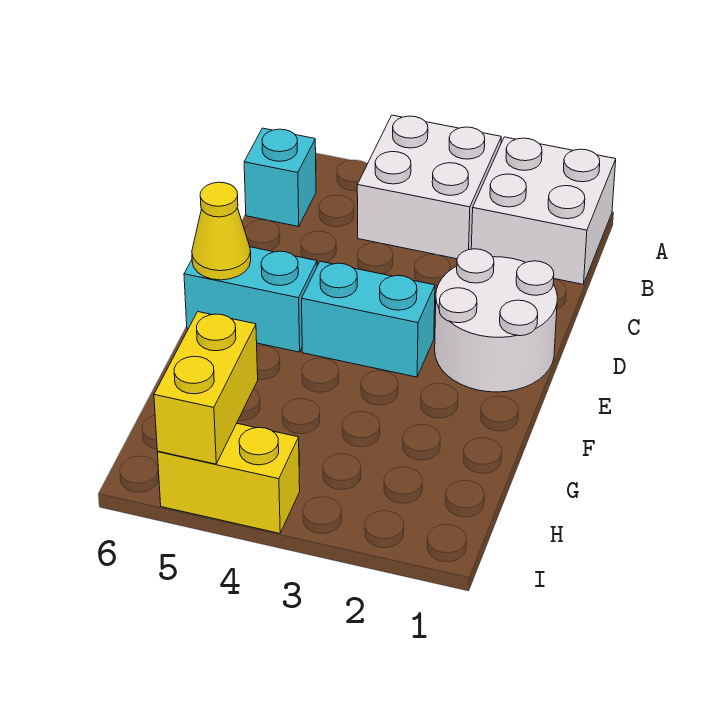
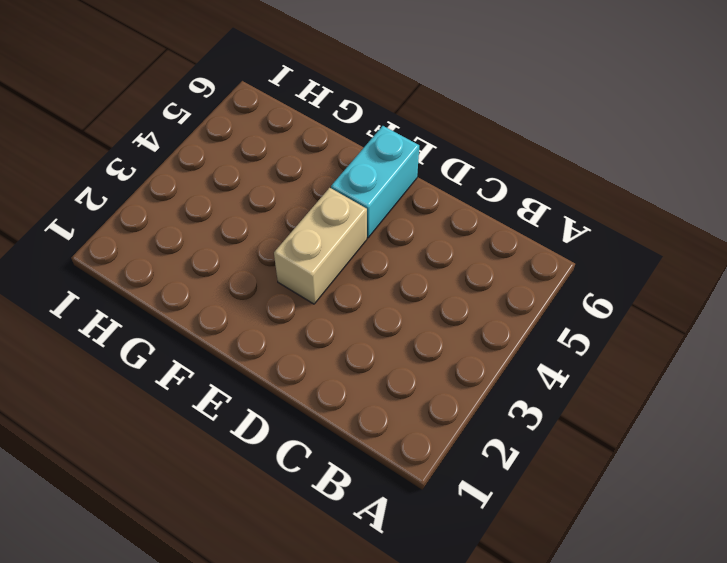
tan 1x2 brick [274,188,367,304] -> cyan 1x2 brick [302,261,435,377]
none -> white 2x2 brick [471,137,616,284]
none -> white 2x2 brick [357,115,501,259]

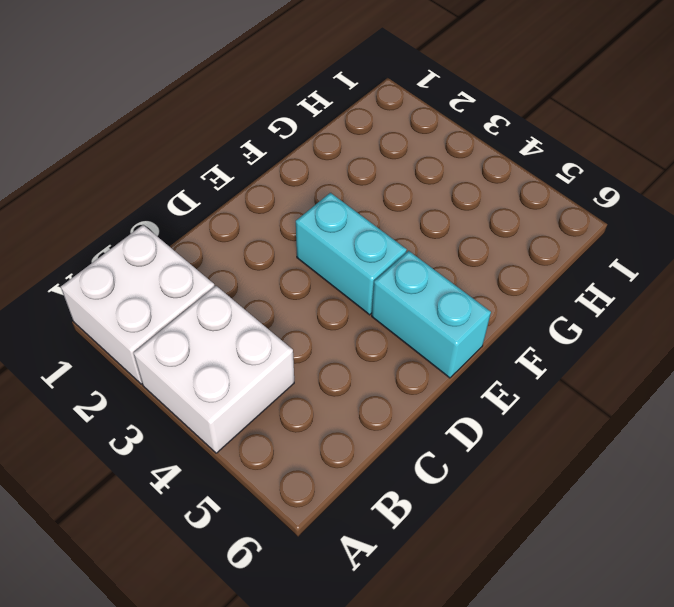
none -> cyan 1x1 brick [244,128,316,227]
none -> white 2x2 round brick [435,249,557,392]

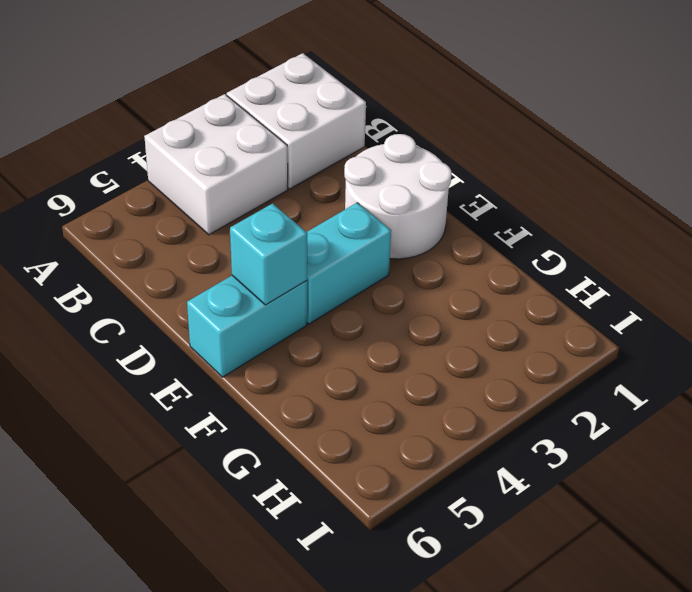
cyan 1x1 brick [230,203,307,305] -> cyan 1x1 brick moved to [244,128,316,227]
none -> yellow 1x2 brick [157,423,300,533]
none -> yellow 1x1 cone [192,182,251,280]

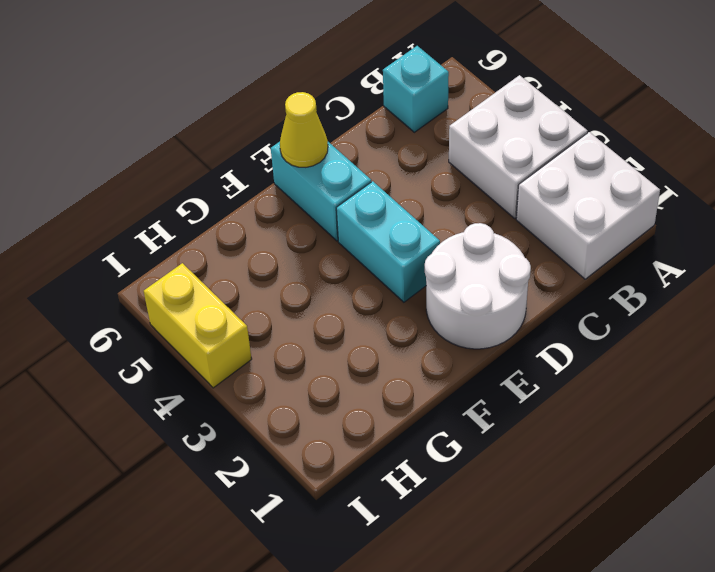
none -> yellow 1x2 brick [154,312,258,464]

